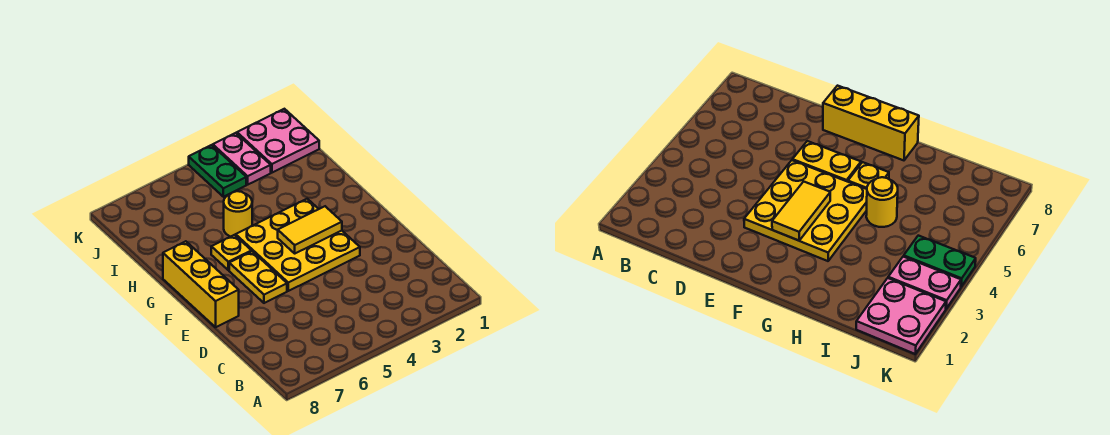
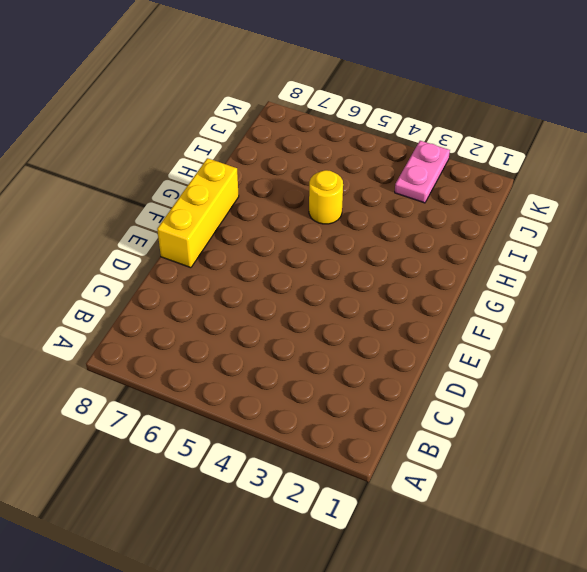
none -> yellow 3x3 plate [236,199,360,291]
none -> yellow 1x2 plate [229,251,287,303]

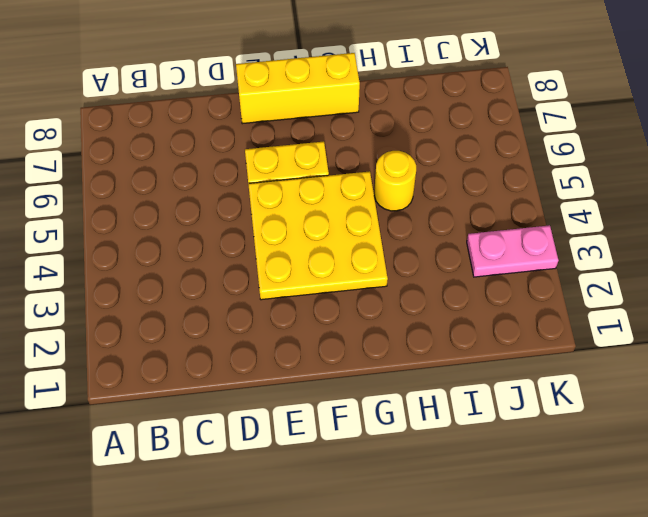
none -> yellow 1x1 plate [211,235,251,270]
none -> pink 2x2 plate [237,109,319,173]

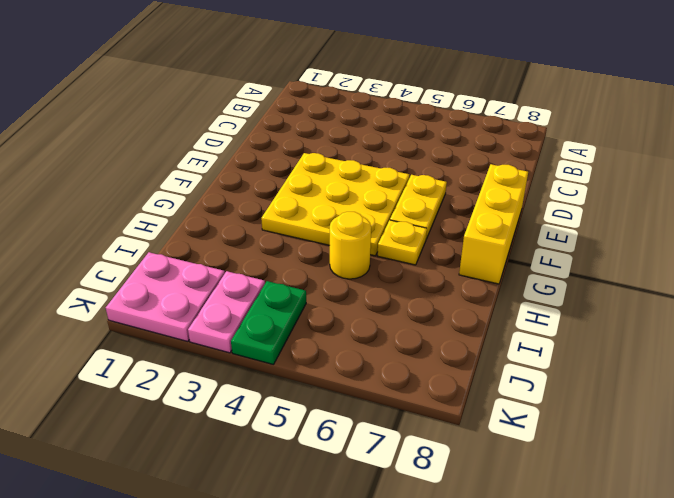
none -> yellow 1x2 tile [278,206,342,253]

